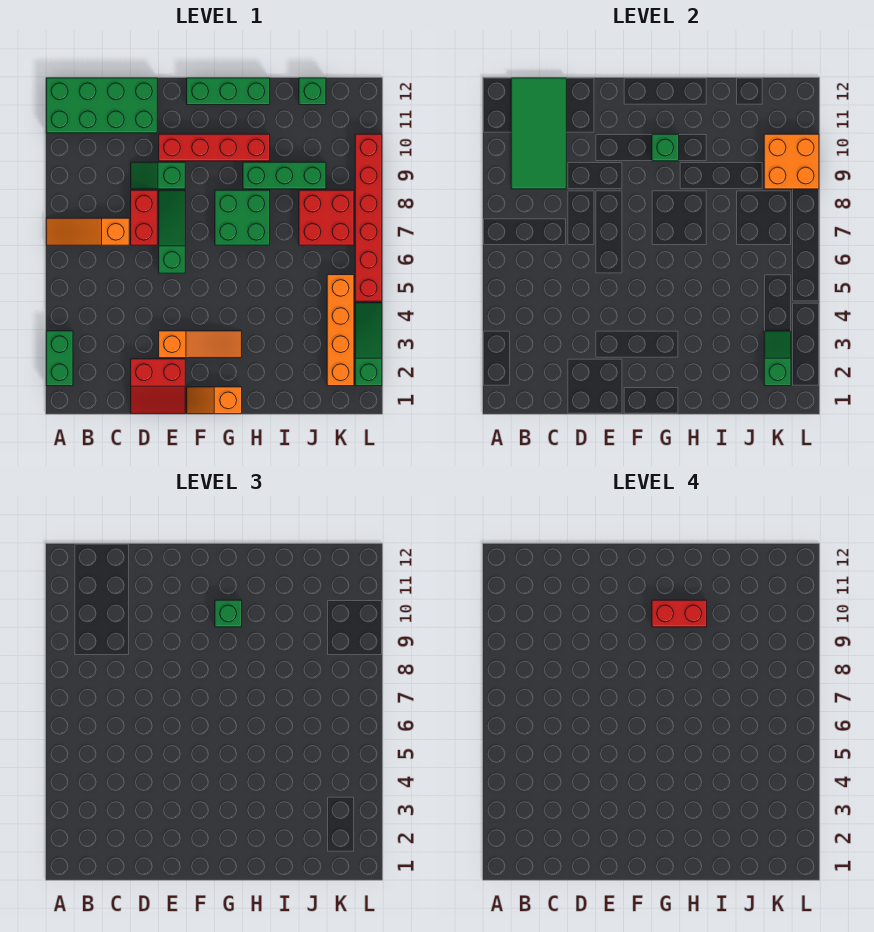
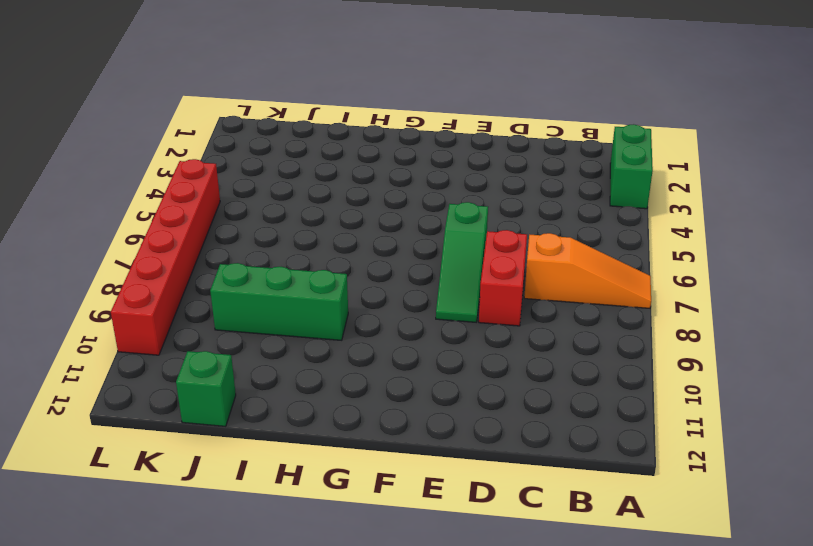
none -> green 2x4 brick [46,78,157,133]
none -> red 2x2 slope [131,359,185,414]
none -> green 1x2 slope [131,162,185,189]

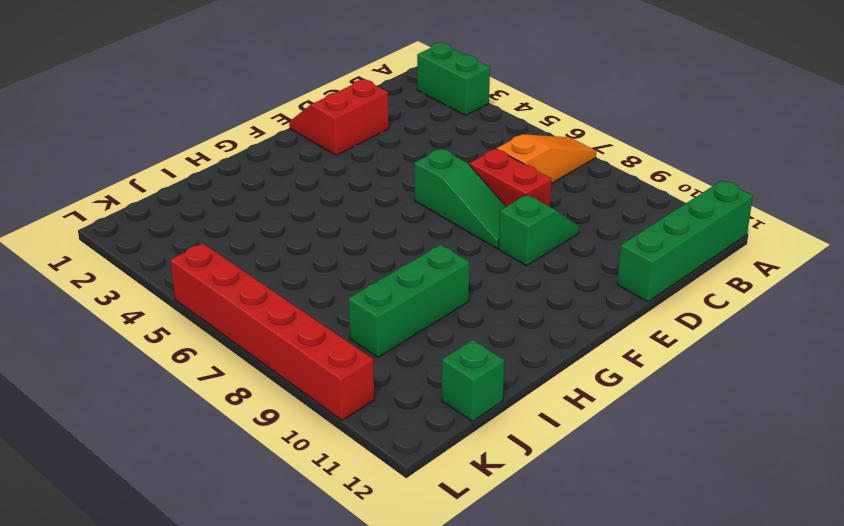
green 1x4 brick [617,181,753,302] -> green 2x4 brick [46,78,157,133]
none -> orange 1x3 slope [159,331,242,358]
none -> red 1x4 brick [159,134,270,161]
none -> orange 1x2 slope [187,387,242,414]

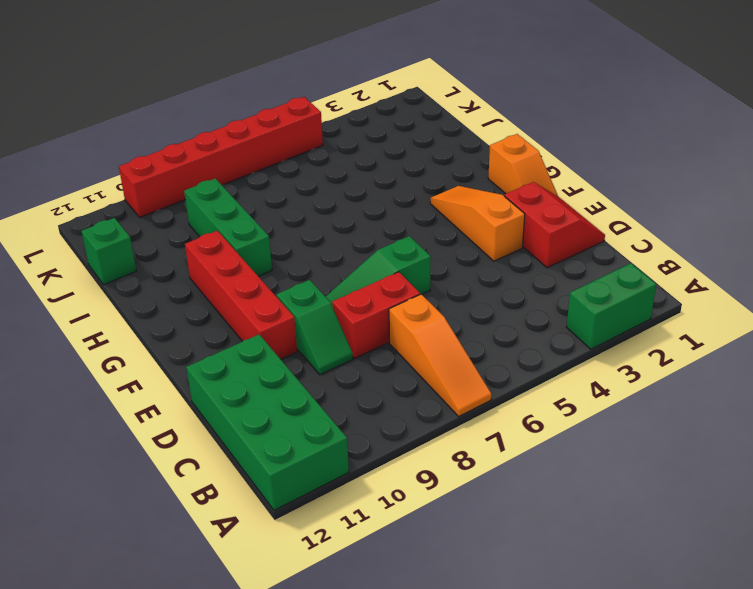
none -> green 1x3 brick [187,78,270,105]
none -> green 2x2 brick [215,190,270,245]
none -> red 2x2 brick [299,190,354,245]

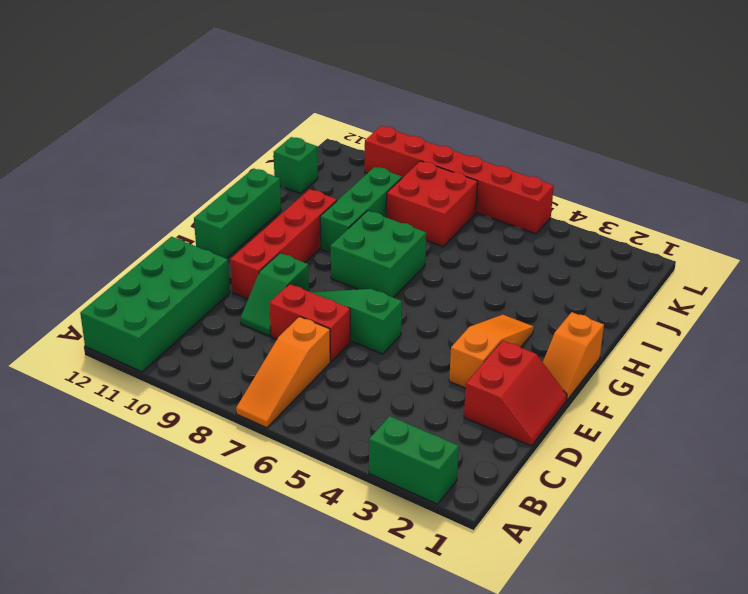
none -> orange 1x4 brick [327,275,354,386]
none -> green 1x3 slope [355,303,382,386]
none -> green 2x4 tile [511,78,566,189]

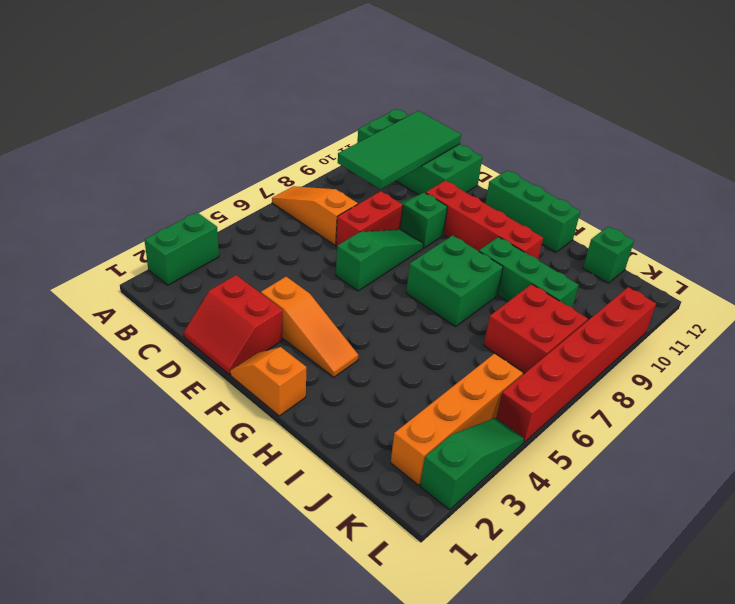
none -> green 1x1 brick [652,134,679,161]
none -> green 1x2 slope [764,331,791,386]
none -> orange 2x2 brick [764,134,819,189]

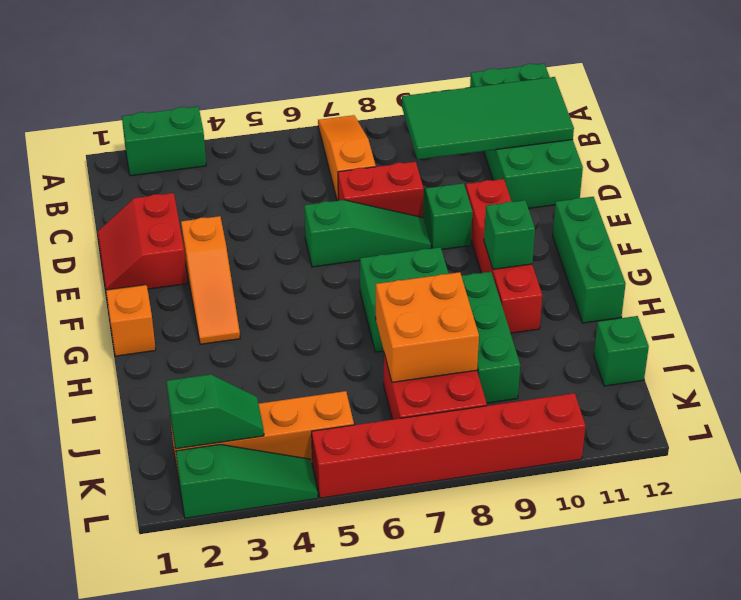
orange 2x2 brick [376,272,479,382] -> orange 2x2 brick moved to [764,134,819,189]
none -> green 1x1 brick [215,600,242,627]
none -> red 1x2 brick [652,600,707,627]

